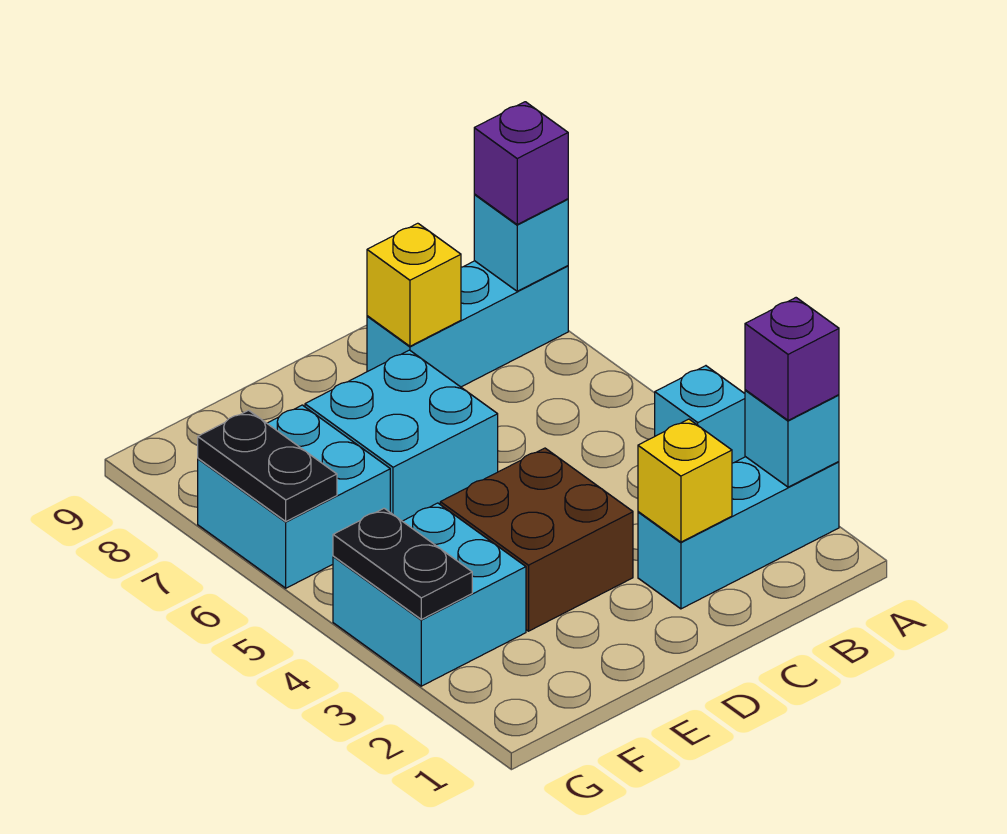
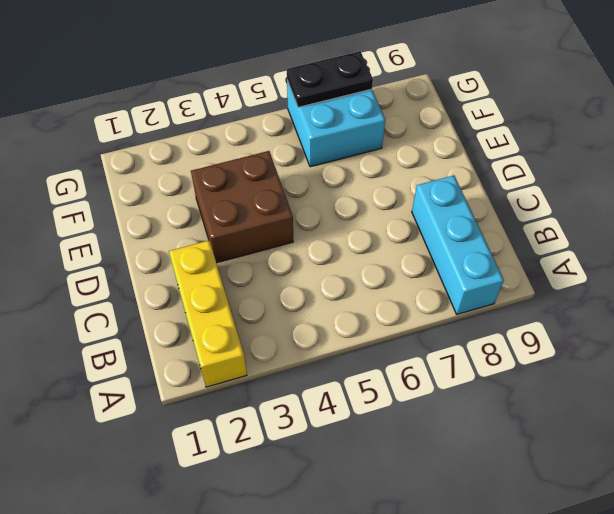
yellow 1x3 brick [169,241,247,387] -> cyan 1x3 brick [638,457,839,609]
none -> cyan 1x1 brick [655,366,745,463]
none -> cyan 2x2 brick [305,350,498,521]
none -> cyan 2x2 brick [333,503,526,686]

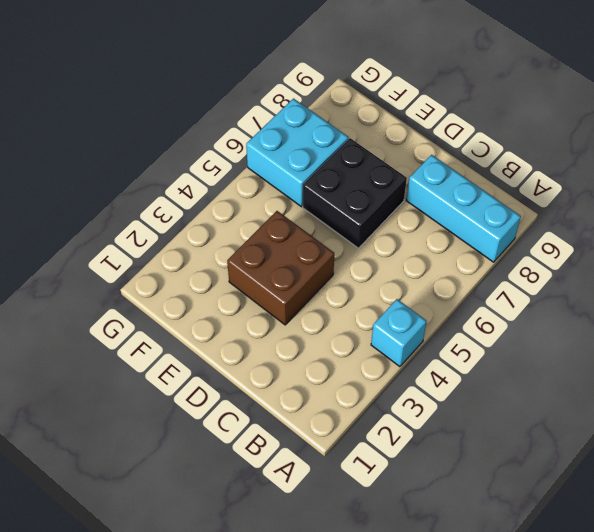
black 2x2 brick [303,138,407,248] -> cyan 2x2 brick [305,350,498,521]
none -> cyan 1x3 brick [638,457,839,609]
none -> cyan 2x2 brick [333,503,526,686]
none -> cyan 1x1 brick [745,390,839,487]

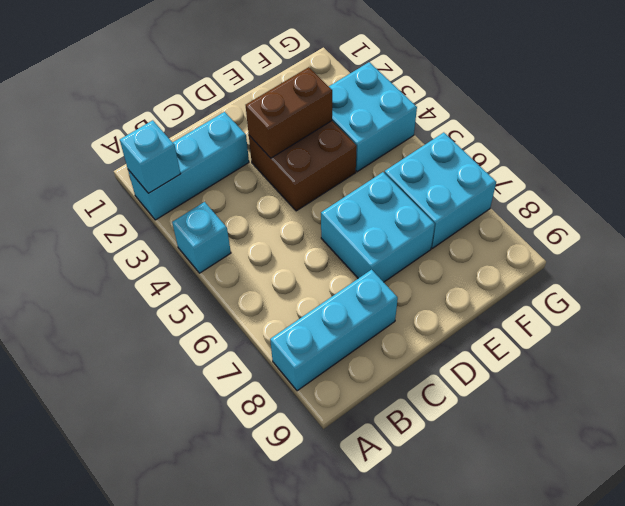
brown 1x2 brick [246,67,332,158] -> none
none -> cyan 1x1 brick [474,195,568,291]
none -> yellow 1x1 brick [638,419,732,542]
none -> yellow 1x1 brick [367,223,461,346]

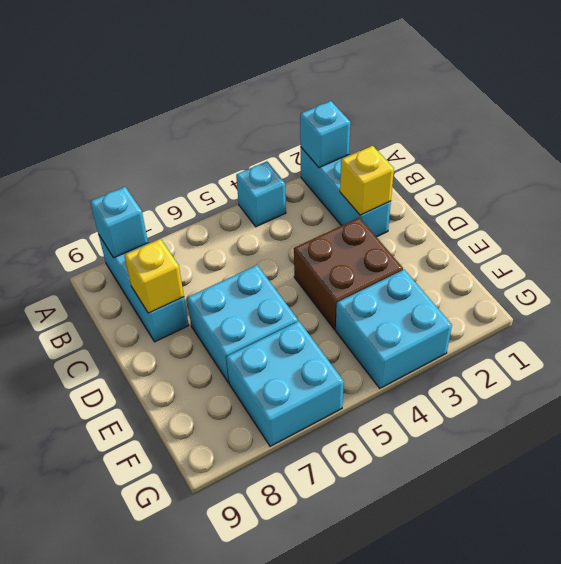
none -> black 1x2 plate [333,508,472,619]
none -> black 1x2 plate [198,410,337,521]
none -> purple 1x1 brick [745,298,839,420]

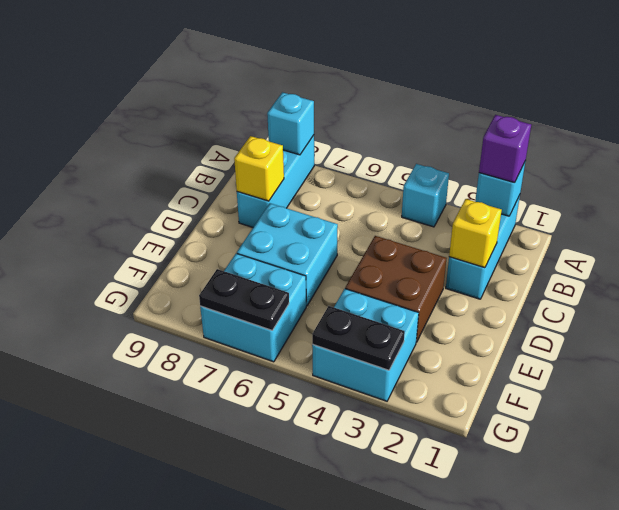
none -> purple 1x1 brick [474,102,568,224]

